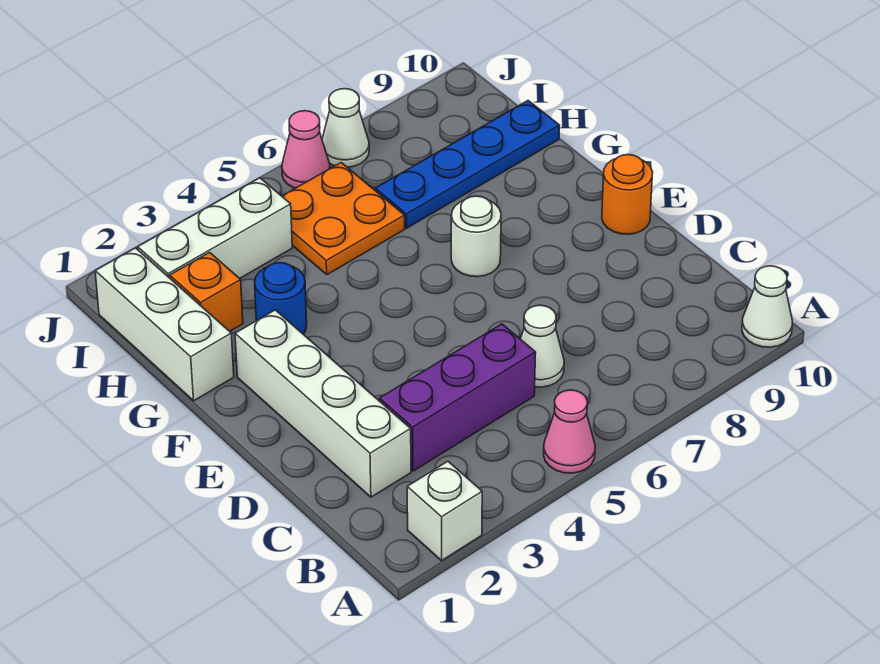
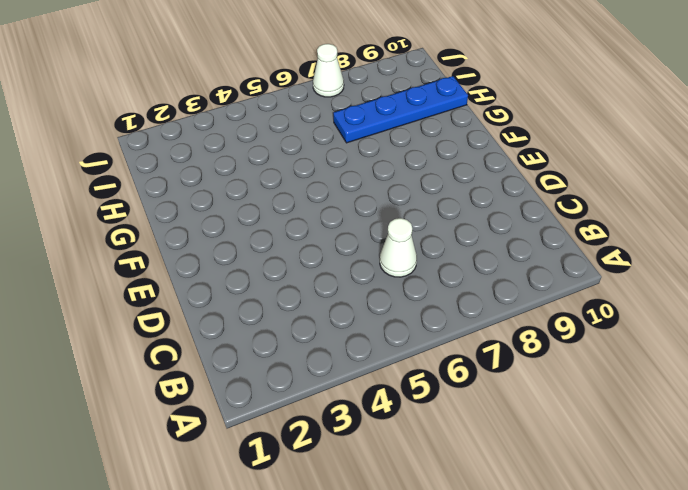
none -> white 1x1 brick [407,461,482,561]
none -> pink 1x1 cone [544,390,595,473]
none -> white 1x1 cone [742,266,792,347]

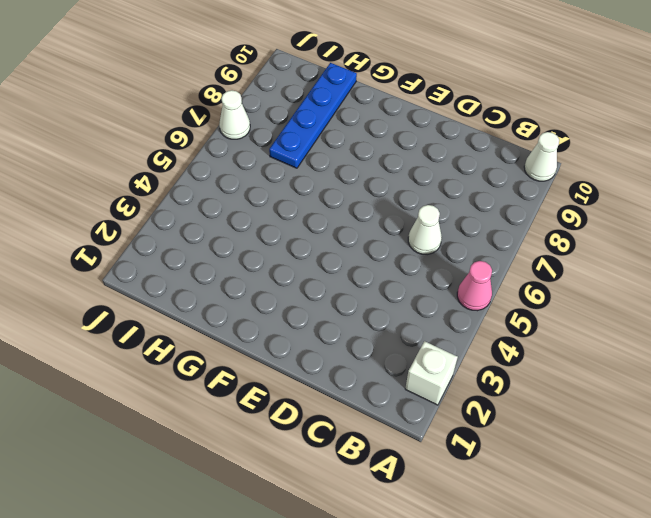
none -> white 1x4 brick [235,310,411,497]
none -> purple 1x3 brick [379,324,536,471]
none -> orange 1x1 round brick [602,155,653,234]

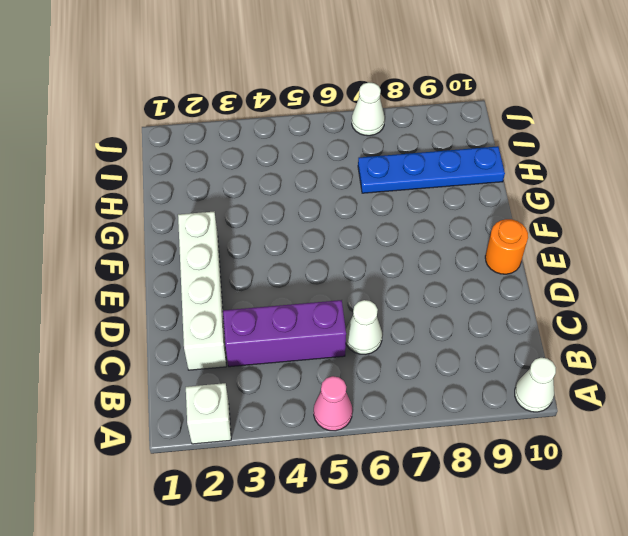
none -> white 1x1 round brick [451,196,501,277]
none -> white 1x3 brick [95,248,234,401]
none -> blue 1x1 round brick [255,263,307,334]

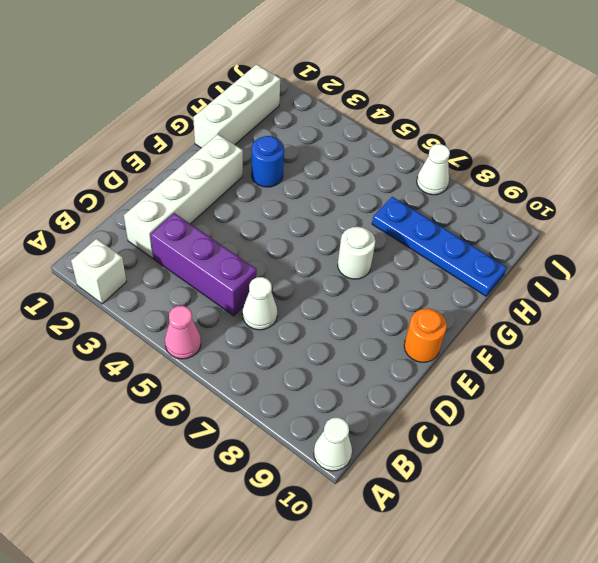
none -> orange 1x1 brick [170,252,243,331]
none -> orange 2x2 plate [282,163,405,274]
none -> white 1x3 brick [138,178,292,278]

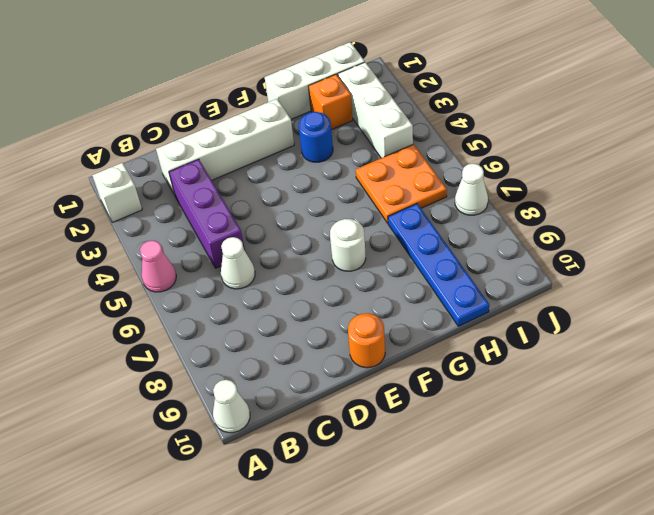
none -> pink 1x1 cone [282,111,330,188]

